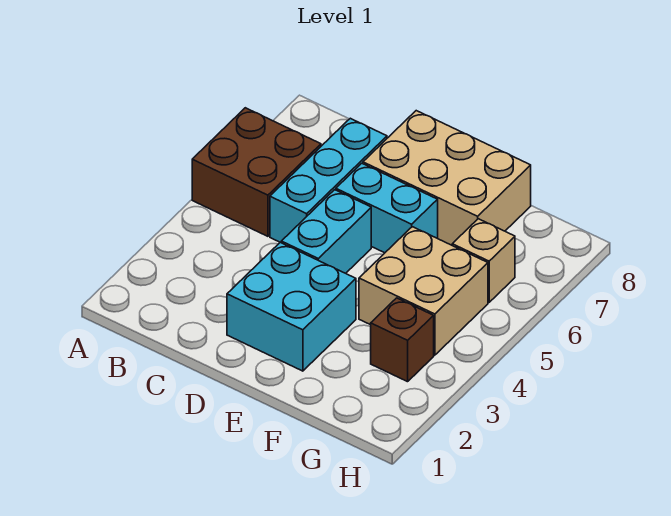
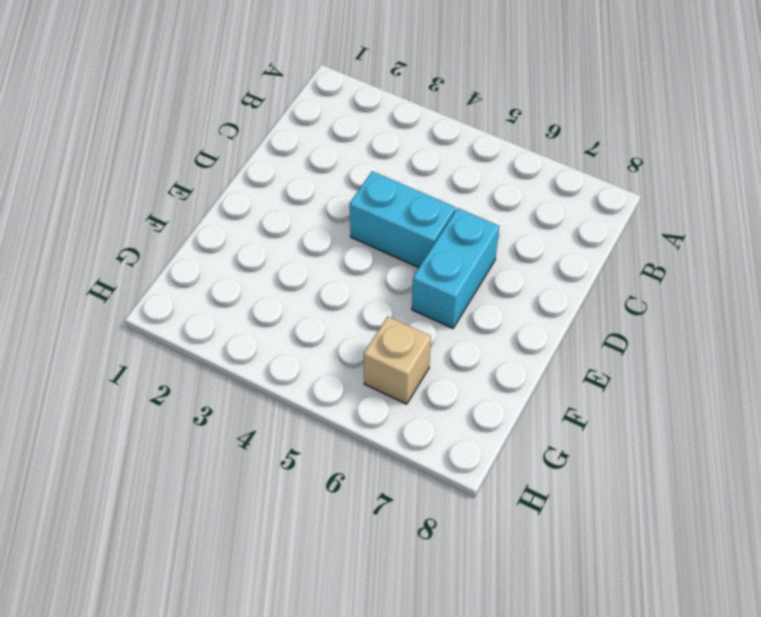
none -> brown 2x2 brick [192,108,321,236]
none -> cyan 1x3 brick [270,118,387,243]

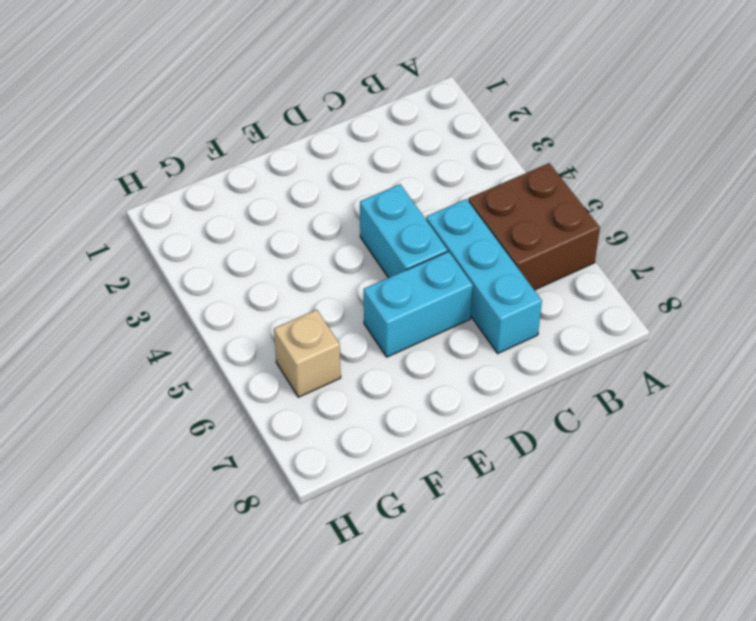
none -> cyan 2x2 brick [227,243,356,371]
none -> tan 2x3 brick [363,111,531,245]

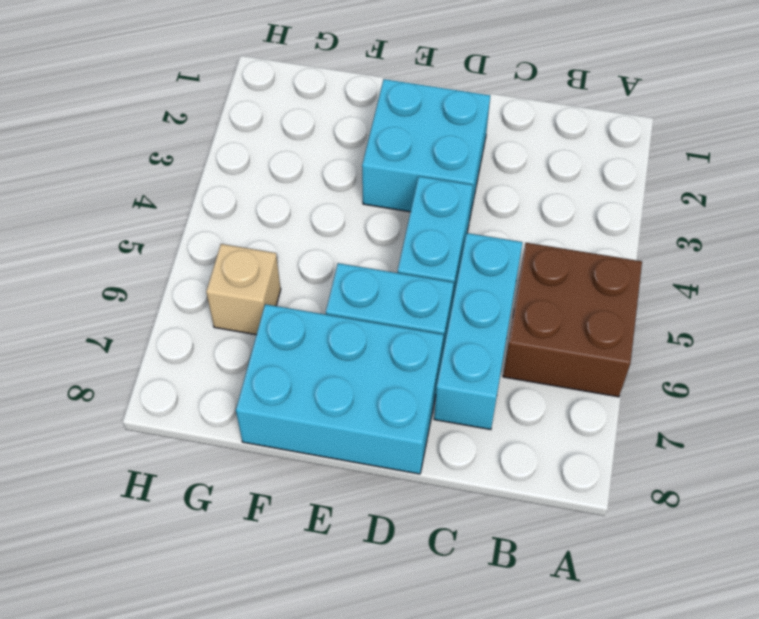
cyan 2x3 brick [236,304,444,474] -> tan 2x3 brick [363,111,531,245]
none -> tan 2x2 brick [359,227,488,355]
none -> brown 1x1 brick [371,298,434,382]

